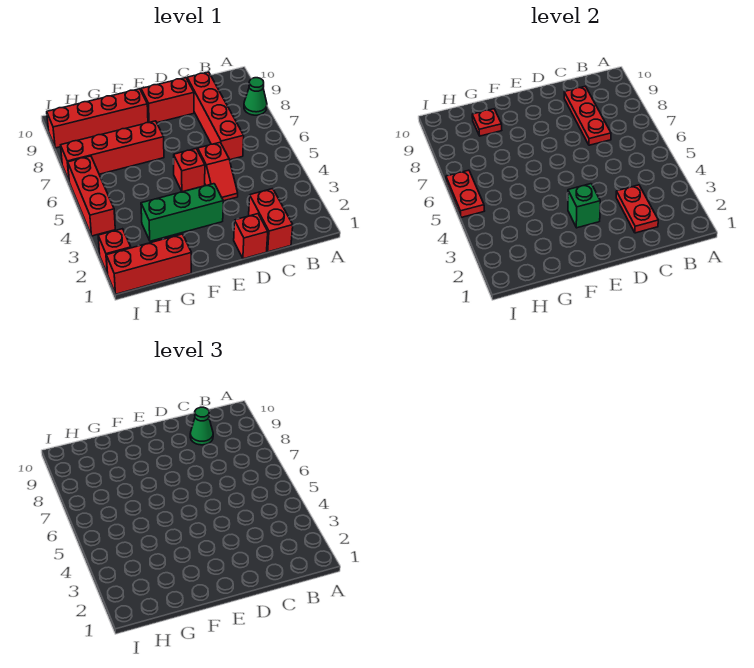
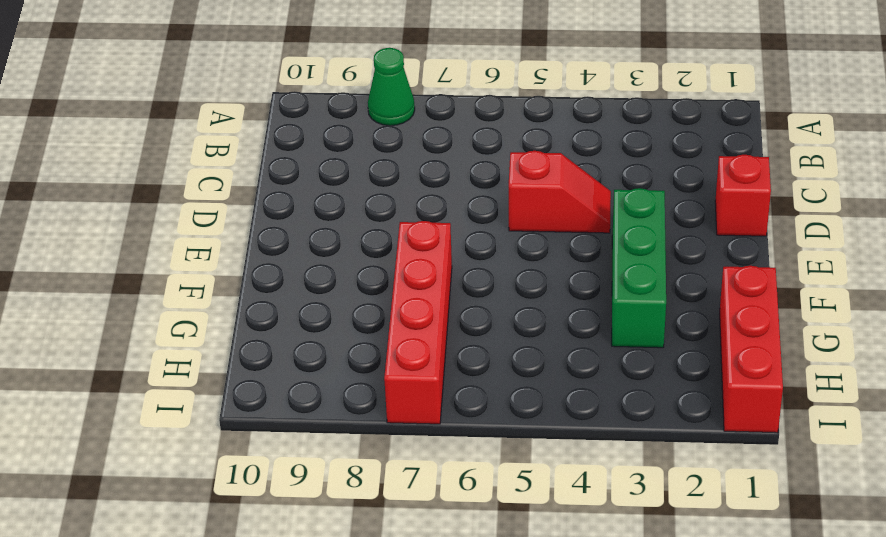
none -> red 1x2 brick [249,189,293,252]
none -> red 1x4 brick [187,72,244,160]
none -> red 1x2 brick [141,78,194,123]

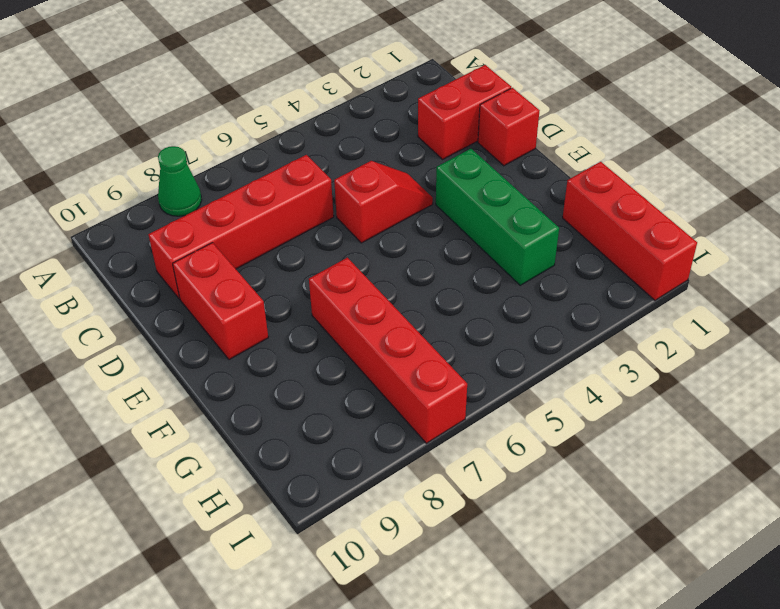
none -> red 1x1 brick [174,149,205,192]
none -> red 1x4 brick [47,89,148,148]
none -> red 1x1 brick [98,229,131,274]

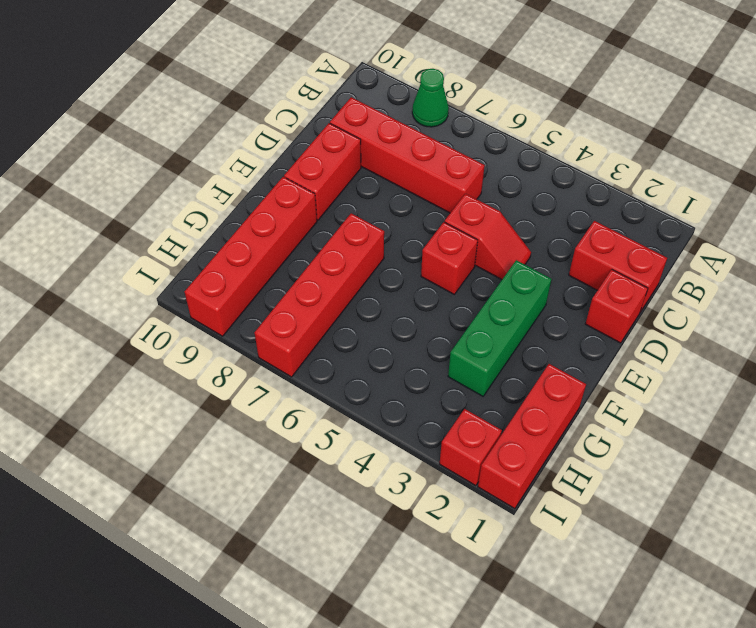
none -> red 1x3 brick [68,156,115,236]
none -> red 1x2 plate [616,185,658,233]
none -> red 1x3 plate [564,86,611,145]

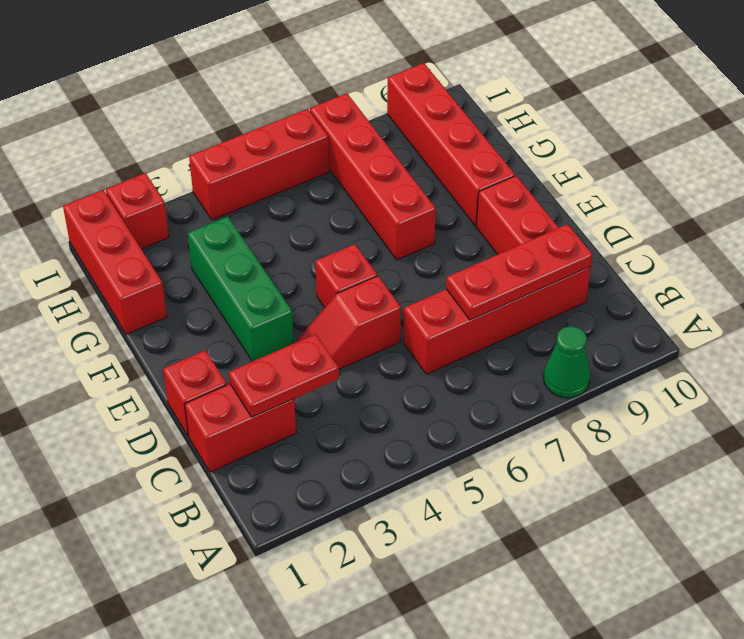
none -> green 1x1 brick [568,184,600,228]
none -> red 1x1 plate [472,109,502,136]
none -> red 1x2 plate [446,170,484,218]

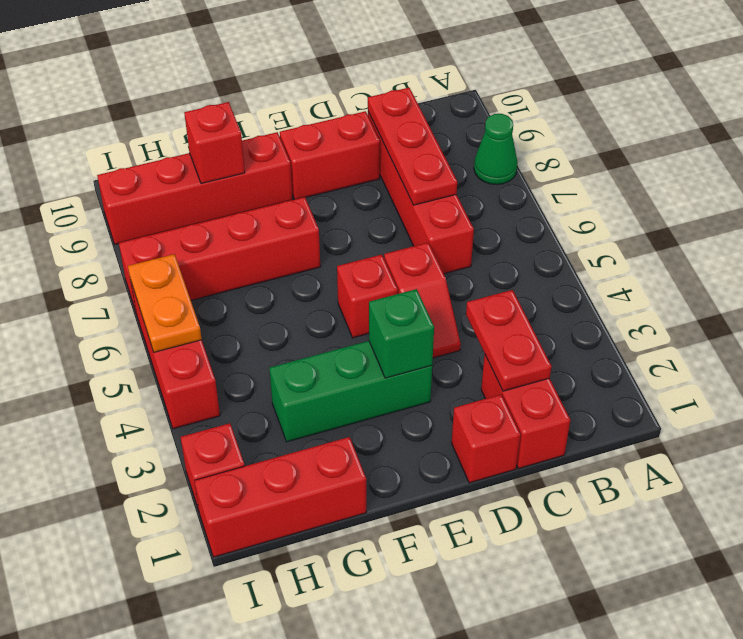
red 1x1 brick [184,102,245,184] -> red 1x1 plate [472,109,502,136]
orange 1x2 plate [128,254,202,352] -> red 1x2 plate [446,170,484,218]
none -> green 1x1 cone [190,407,213,445]

